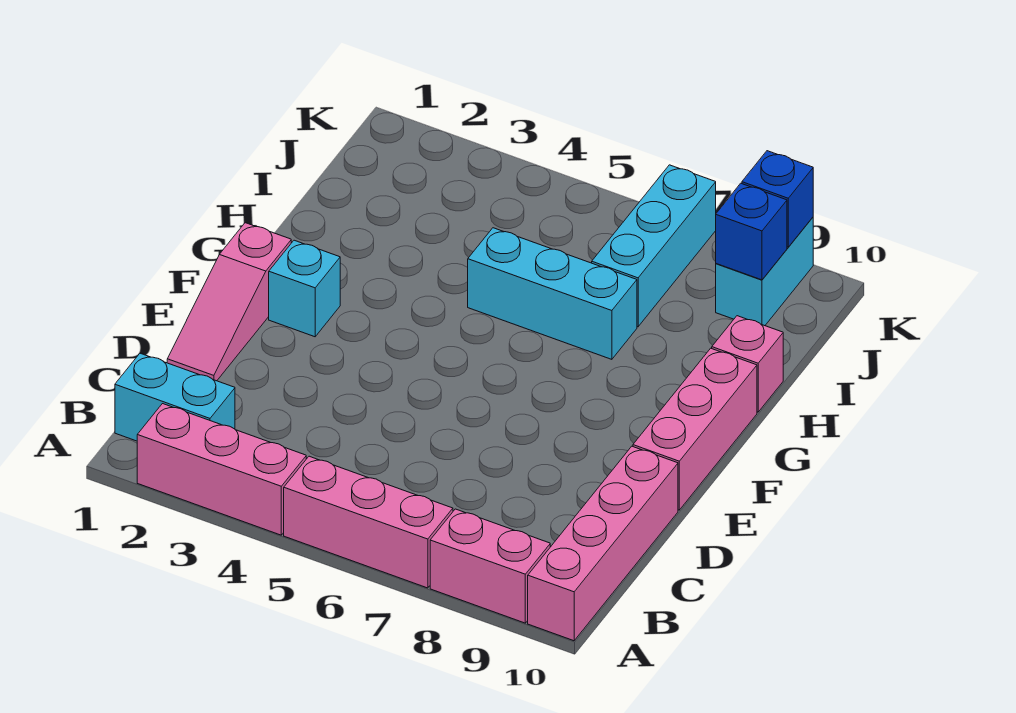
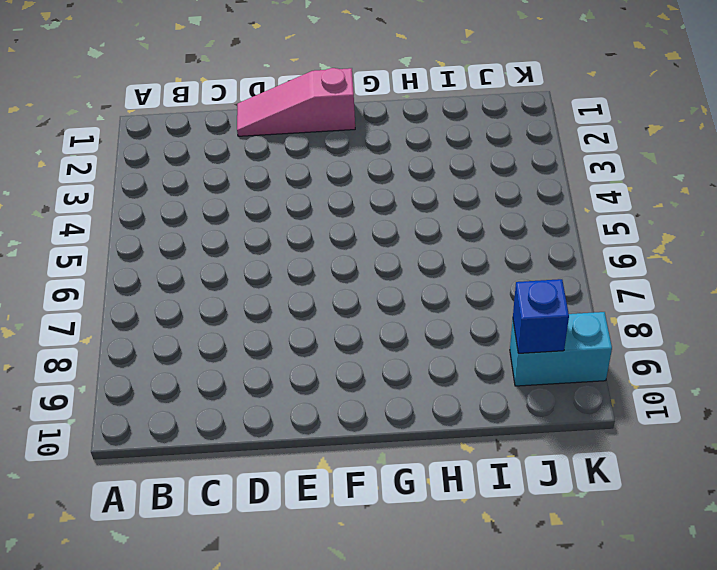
none -> pink 1x3 brick [137,404,306,535]
none -> pink 1x3 brick [284,456,453,588]
none -> pink 1x2 brick [430,509,550,623]

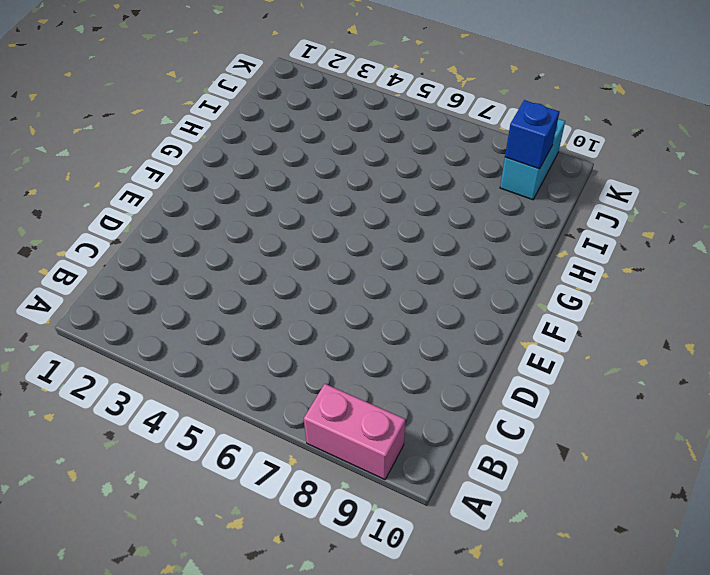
none -> pink 1x3 brick [137,404,306,535]
none -> pink 1x3 brick [284,456,453,588]
none -> pink 1x4 brick [528,446,678,641]

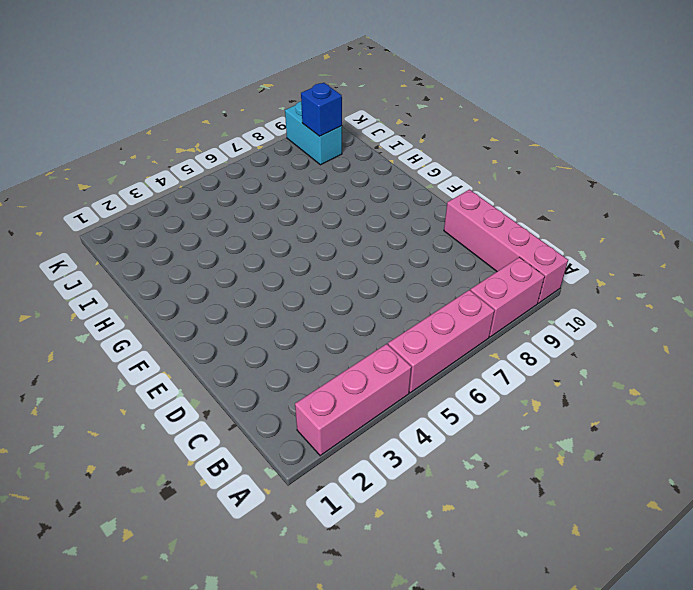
none -> cyan 1x2 brick [115,353,235,441]
none -> pink 1x3 slope [167,223,291,381]
none -> pink 1x3 brick [633,348,757,510]

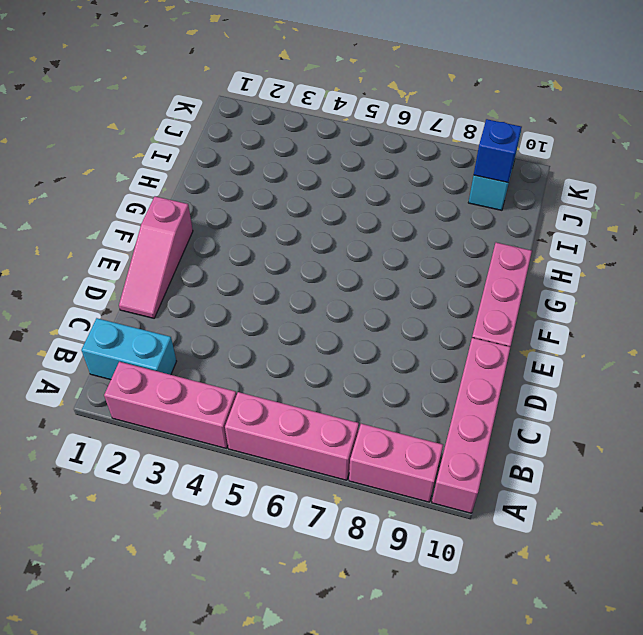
none -> cyan 1x1 brick [269,240,340,337]
none -> cyan 1x3 brick [468,228,637,359]
none -> pink 1x1 brick [712,316,783,412]

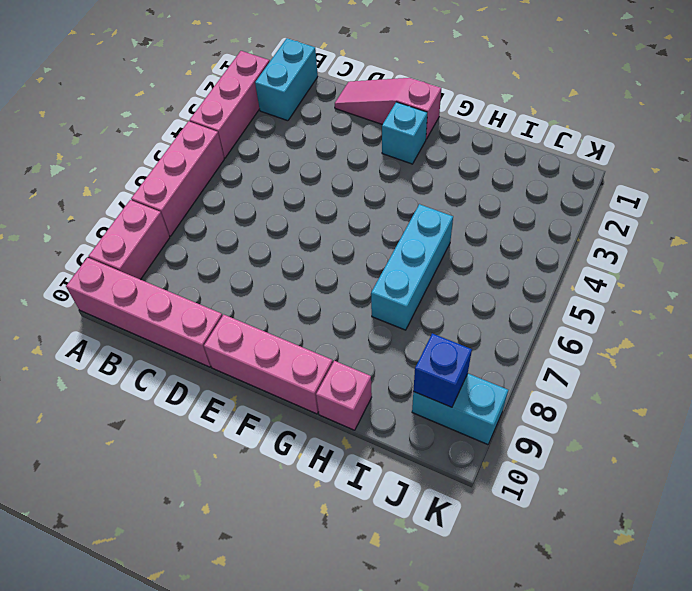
none -> cyan 1x3 brick [592,165,716,327]
none -> blue 1x1 brick [742,151,813,247]

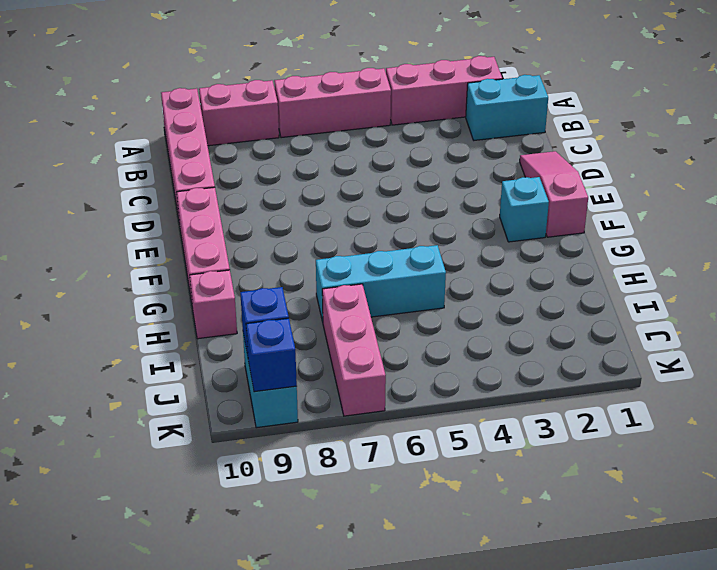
pink 1x3 brick [322,284,386,416] -> cyan 1x3 brick [592,165,716,327]

